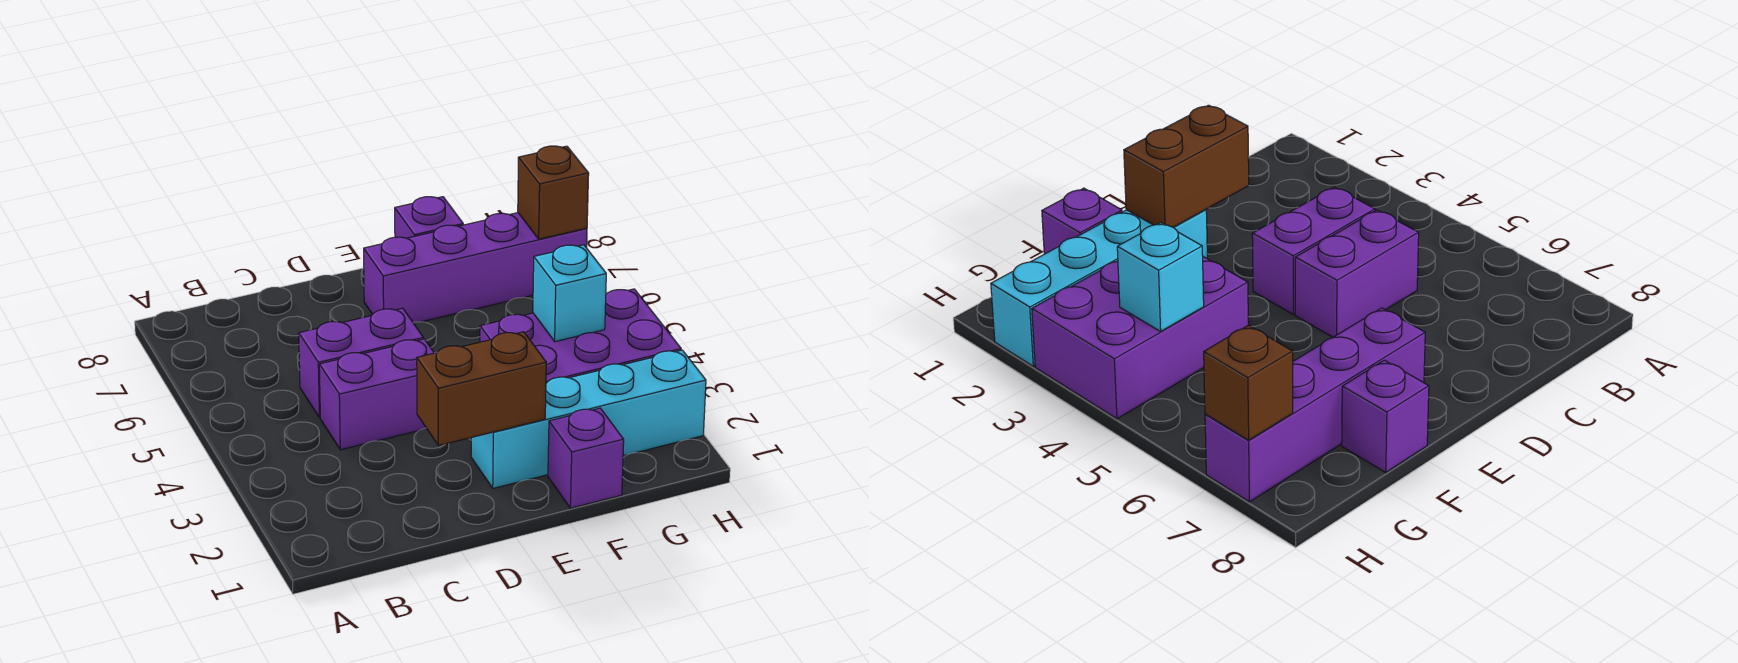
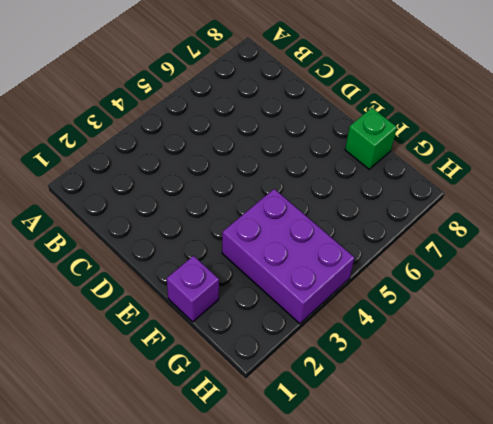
green 1x1 brick [345,108,397,169] -> purple 1x1 brick [395,197,463,238]
none -> purple 1x2 brick [319,339,434,450]
none -> purple 1x2 brick [299,308,423,418]

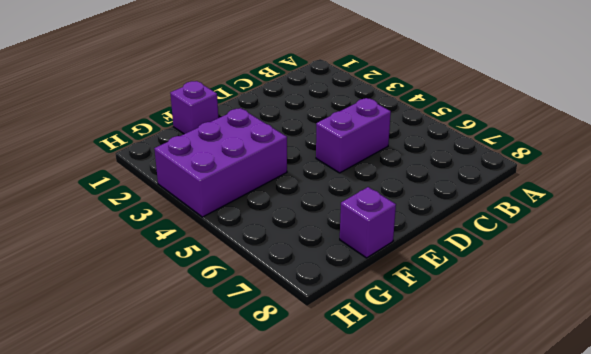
none -> purple 1x2 brick [319,339,434,450]
none -> cyan 1x4 brick [471,350,706,488]

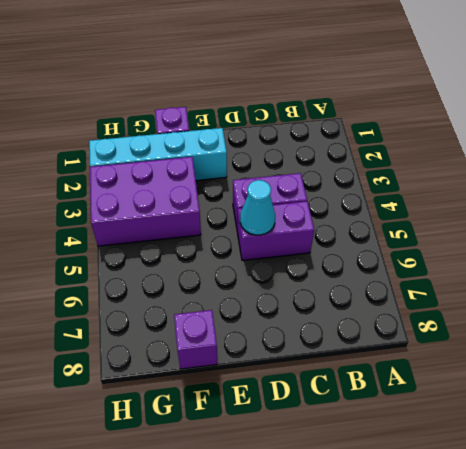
cyan 1x1 cone [240,180,275,235] -> none
none -> purple 1x4 brick [364,213,587,323]
none -> brown 1x2 brick [417,332,546,446]

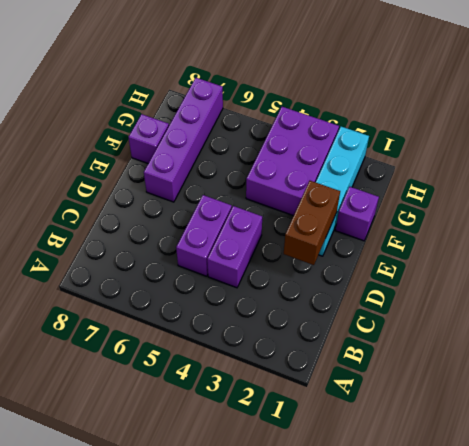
none -> cyan 1x1 brick [533,245,606,342]
none -> brown 1x1 brick [518,146,589,239]

